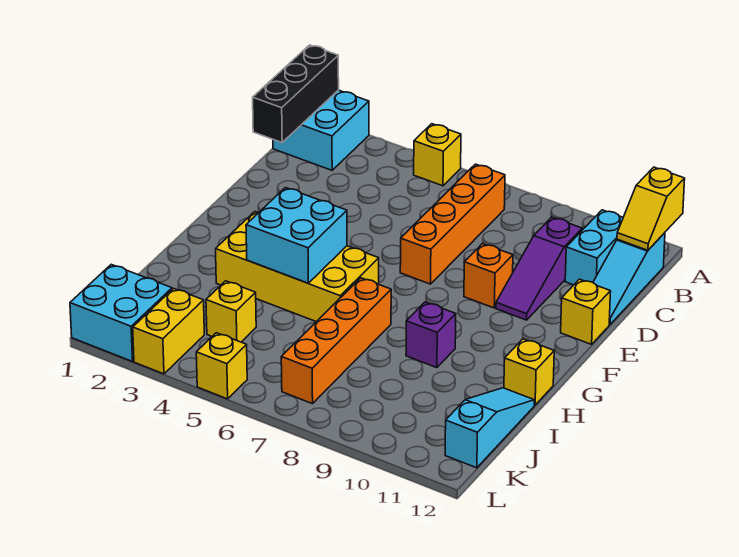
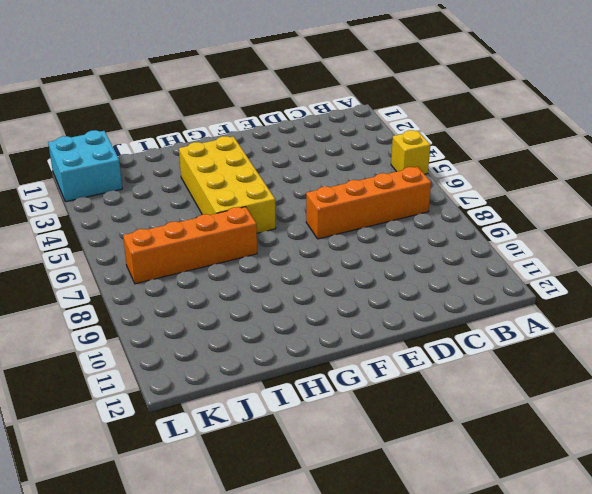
none -> cyan 2x2 brick [273,90,369,170]
none -> cyan 1x2 brick [565,210,623,285]
none -> cyan 1x3 slope [593,233,665,325]

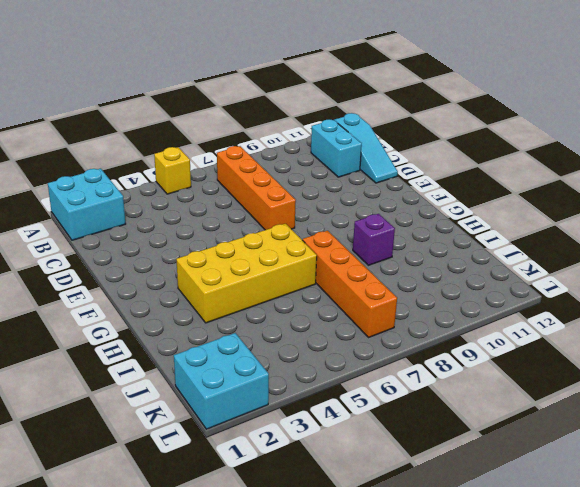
none -> purple 1x3 slope [496,217,582,320]
none -> orange 1x1 brick [464,243,513,308]
none -> yellow 1x1 brick [561,279,611,344]

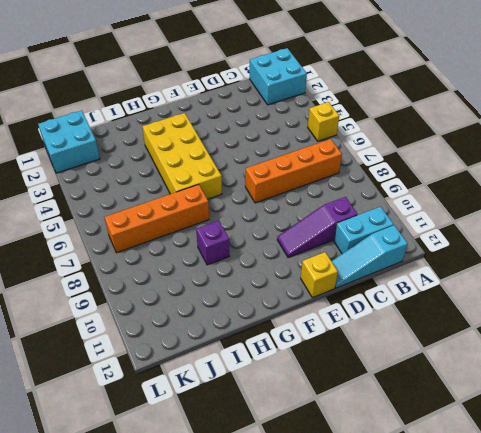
none -> orange 1x1 brick [464,243,513,308]
none -> yellow 1x1 brick [504,339,554,405]
none -> cyan 1x3 slope [445,388,534,468]

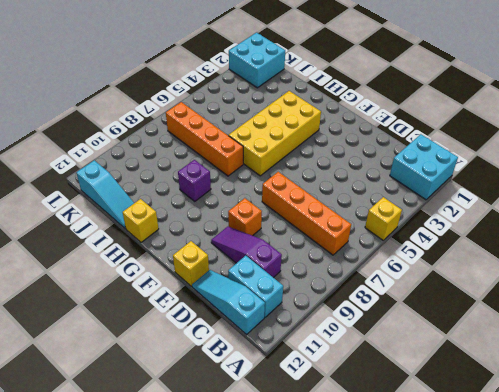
none -> yellow 1x1 brick [206,281,256,342]
none -> yellow 1x2 brick [133,288,204,374]
none -> yellow 1x1 brick [196,333,247,399]

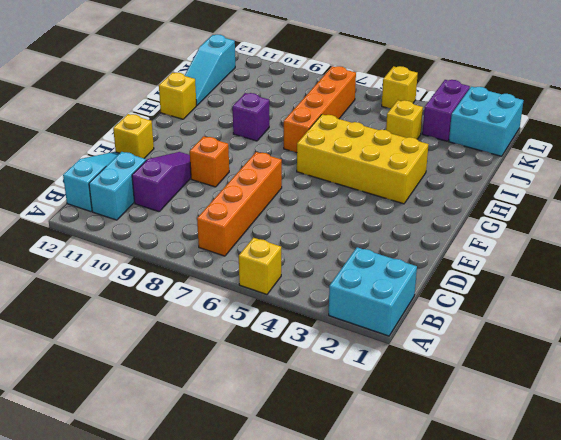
purple 1x2 brick [422,80,470,141] -> yellow 1x2 brick [133,288,204,374]
none -> black 1x3 brick [253,45,339,142]
none -> yellow 1x2 slope [617,167,685,250]
none -> cyan 2x2 brick [246,188,347,283]

